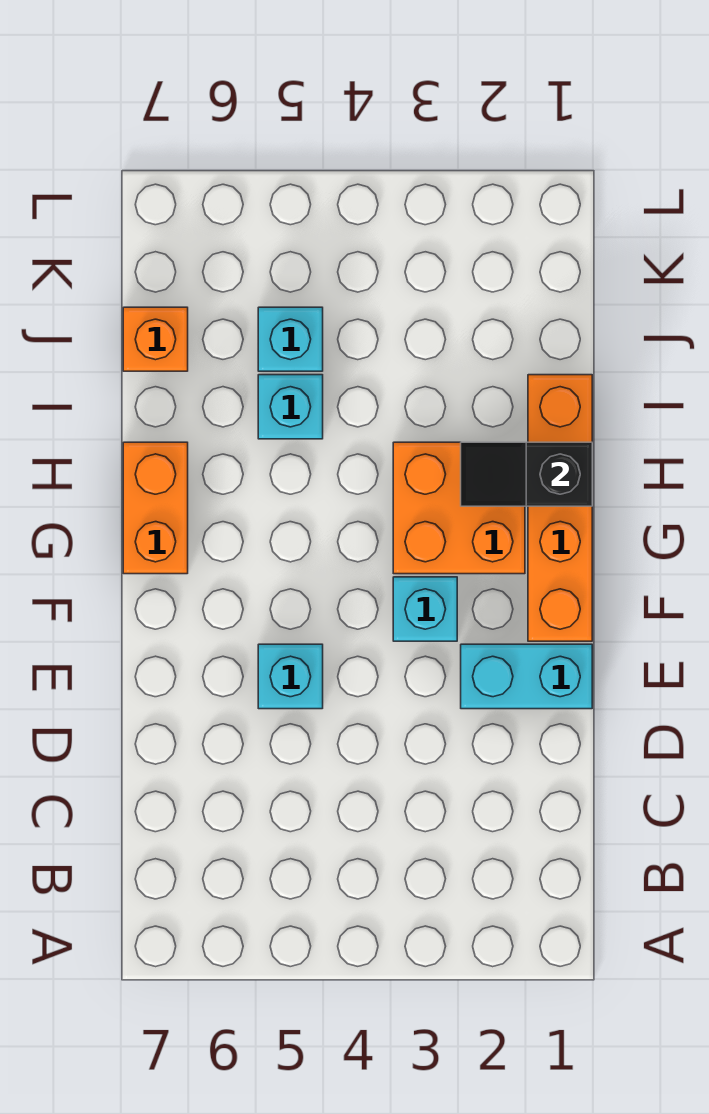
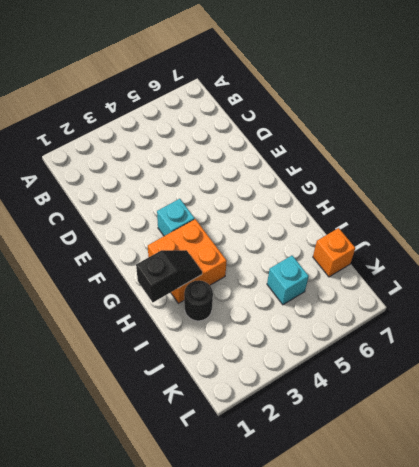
black 1x1 round brick [184,280,213,321] -> none
none -> cyan 1x2 brick [461,644,592,709]
none -> cyan 1x1 brick [258,644,323,709]

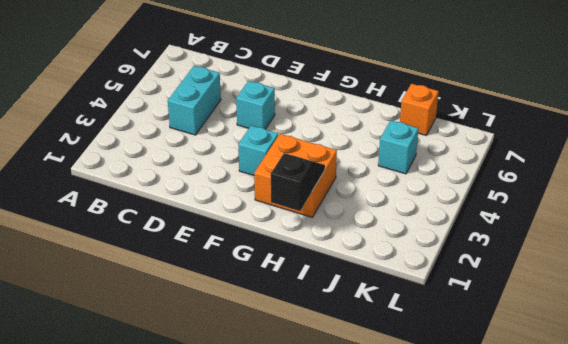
cyan 1x2 brick [168,66,221,135] -> cyan 1x2 brick moved to [461,644,592,709]
none -> orange 1x4 brick [528,375,592,641]
none -> orange 1x2 brick [123,442,188,574]

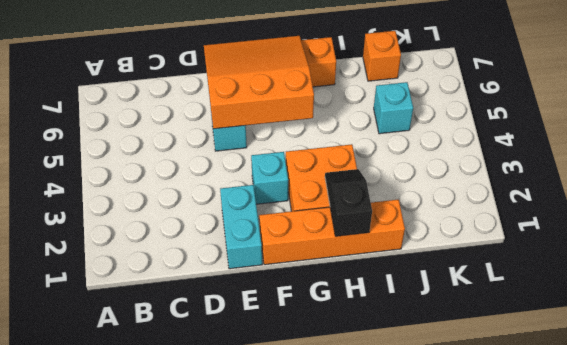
orange 3x3 slope [204,36,314,129] -> none
none -> cyan 1x1 brick [258,375,323,439]

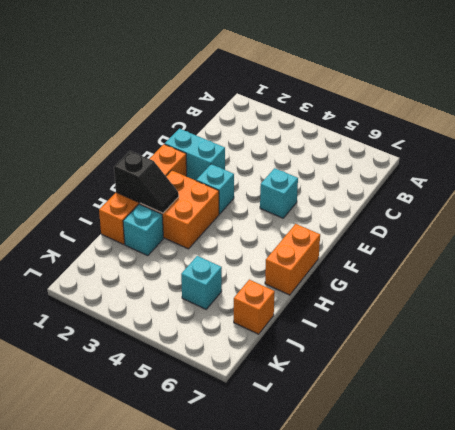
cyan 1x1 brick [123,204,163,256] -> cyan 1x1 brick moved to [258,375,323,439]

